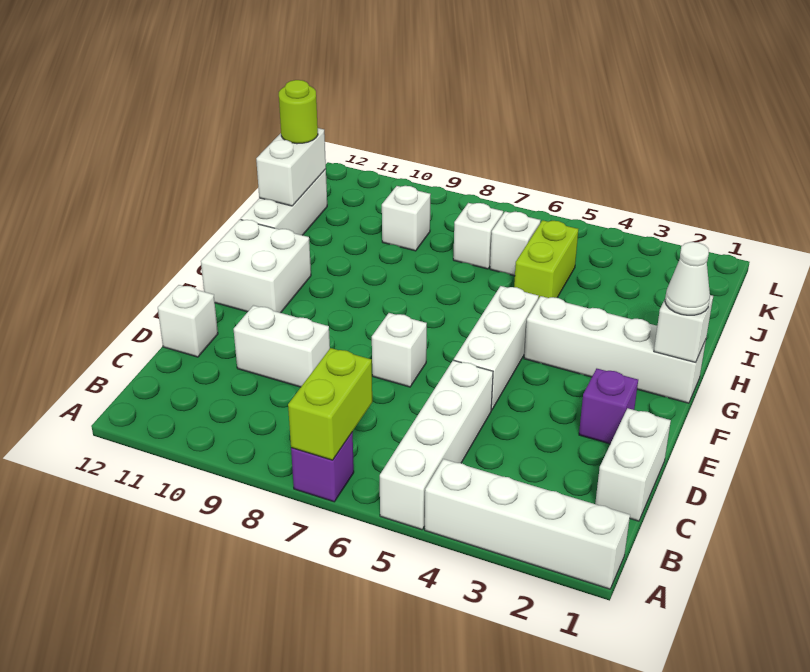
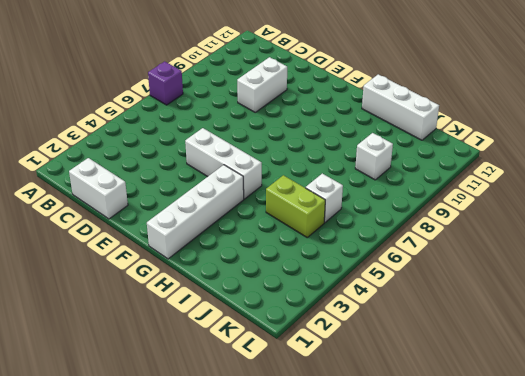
none -> white 1x4 brick [425,459,630,589]
none -> white 1x4 brick [380,360,493,530]
none -> white 1x1 brick [158,285,218,357]

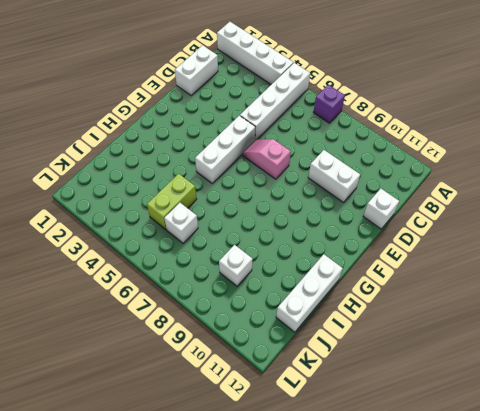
pink 1x2 slope [242,139,291,179] -> white 1x1 brick [372,313,427,387]
none -> purple 1x1 brick [579,369,638,444]
none -> white 2x2 brick [201,219,311,313]
none -> white 1x4 brick [524,296,706,403]

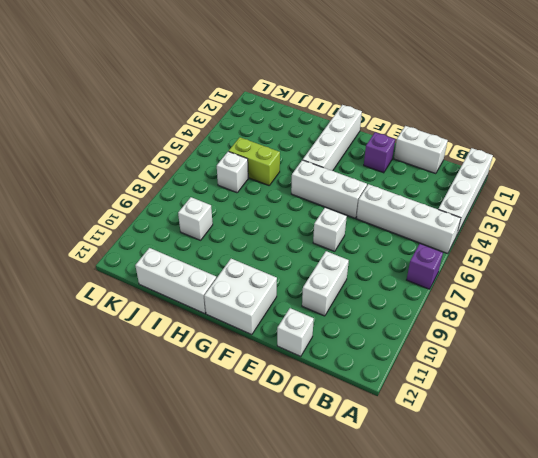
none -> white 1x1 brick [453,203,503,269]
none -> lime 1x2 brick [288,348,372,460]
none -> white 1x1 brick [654,295,713,362]

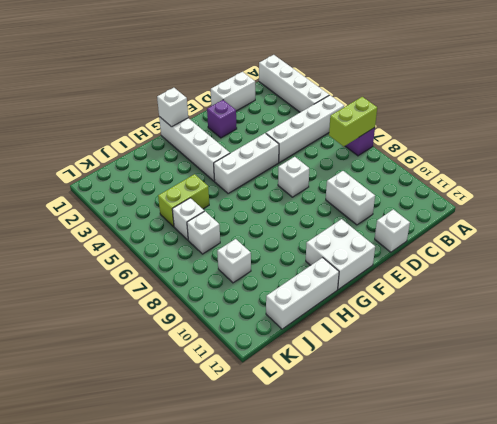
none -> white 1x2 brick [256,128,326,206]
none -> white 1x1 cone [665,242,710,315]
none -> lime 1x1 round brick [279,80,318,144]

